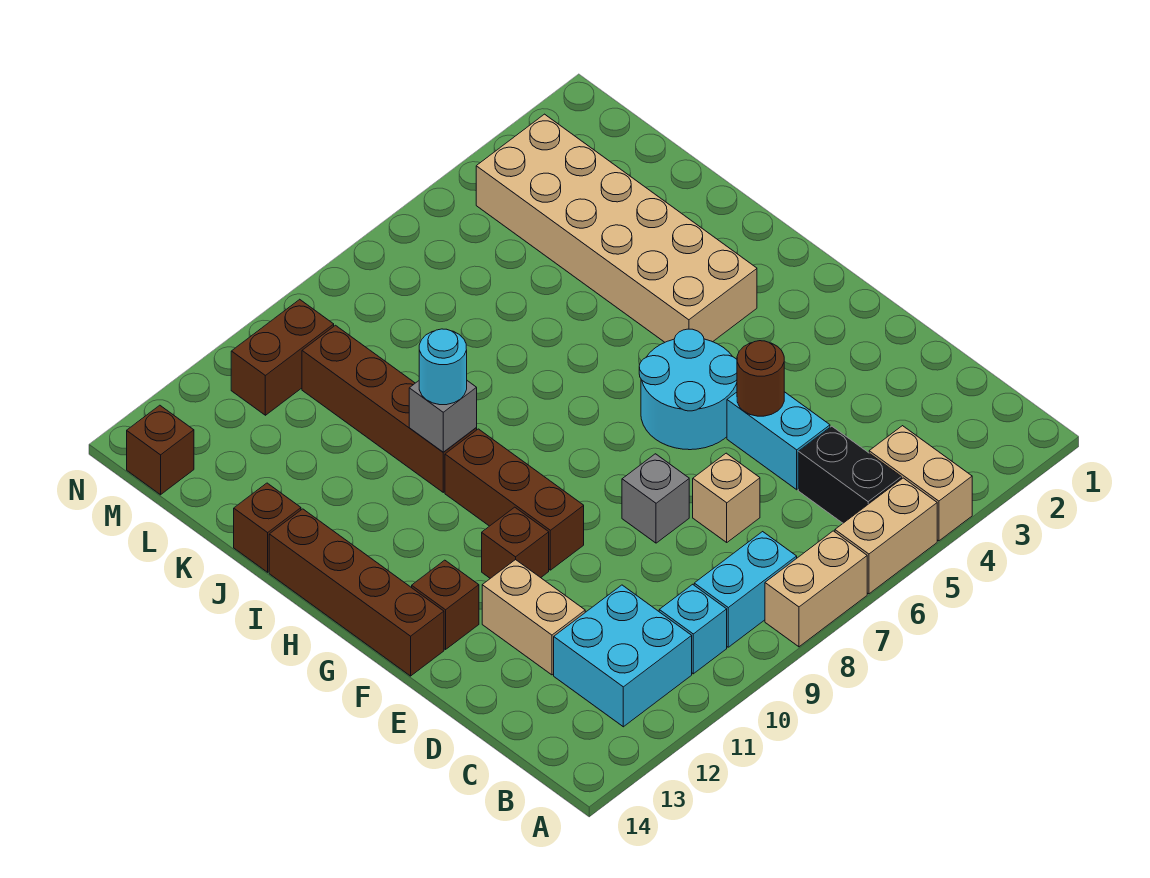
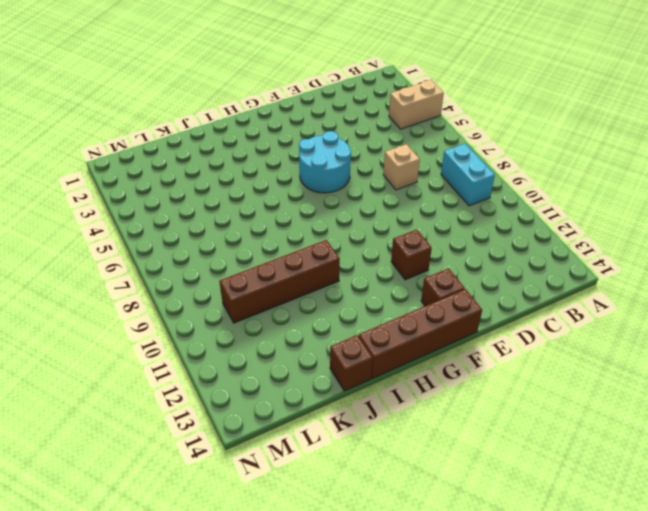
none -> tan 1x2 brick [835,478,937,594]
none -> tan 1x2 brick [765,531,867,647]
none -> black 1x2 brick [798,426,902,523]

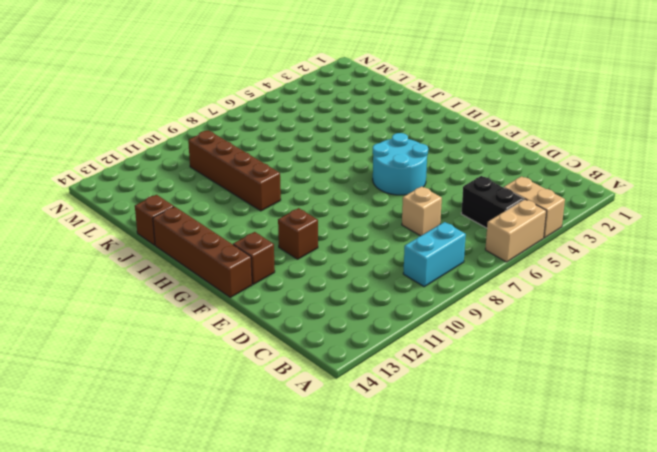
none -> tan 1x2 brick [765,531,867,647]
none -> cyan 1x1 brick [659,584,727,674]
none -> cyan 2x2 brick [554,585,692,727]

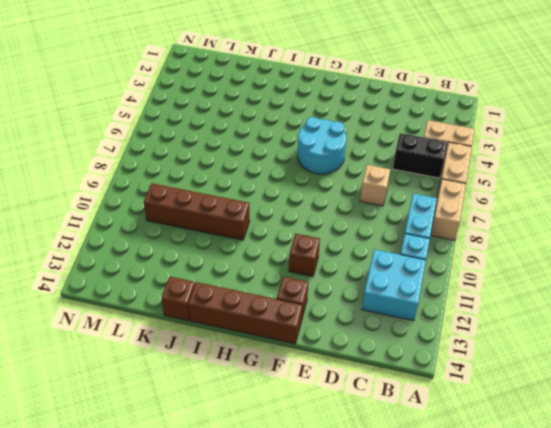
none -> cyan 1x2 brick [727,392,830,490]
none -> tan 1x2 brick [482,560,585,675]
none -> grey 1x1 brick [622,454,689,543]

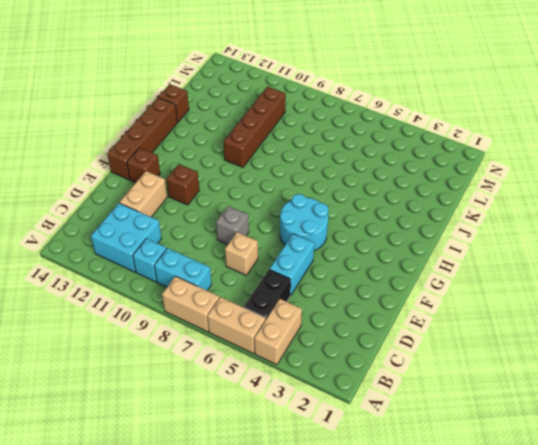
none -> brown 1x3 brick [445,429,584,570]
none -> tan 2x6 brick [476,114,757,342]
none -> brown 1x2 brick [231,299,334,415]

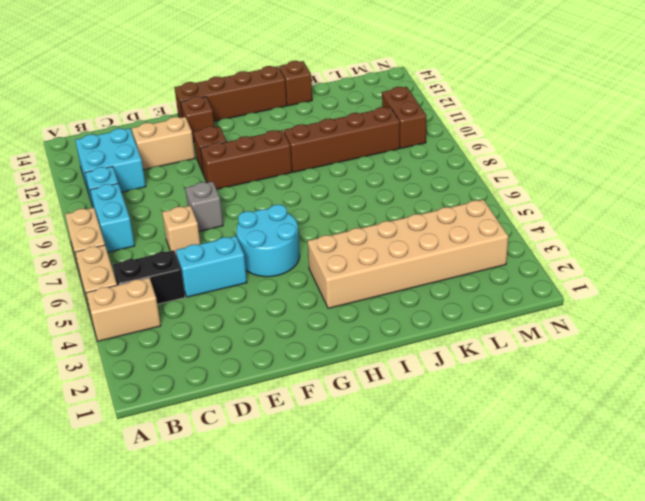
none -> brown 1x1 brick [127,405,194,495]
none -> brown 1x1 round brick [737,341,784,416]
none -> grey 1x1 brick [409,381,477,452]

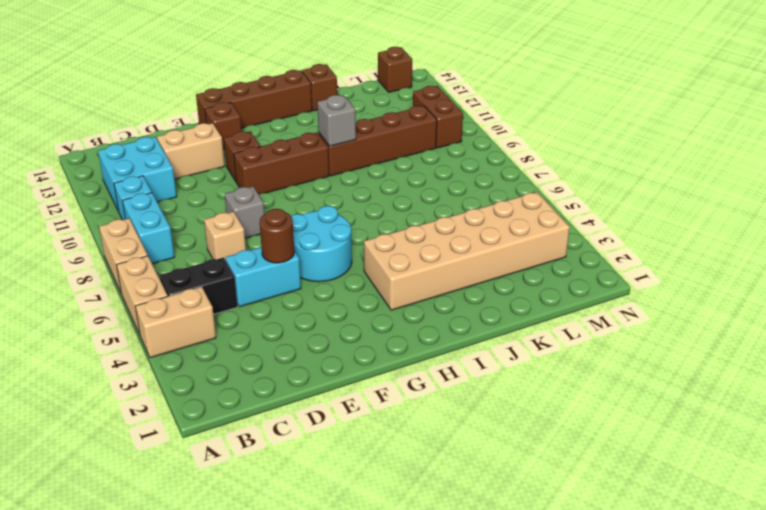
none -> cyan 1x1 round brick [419,329,467,405]

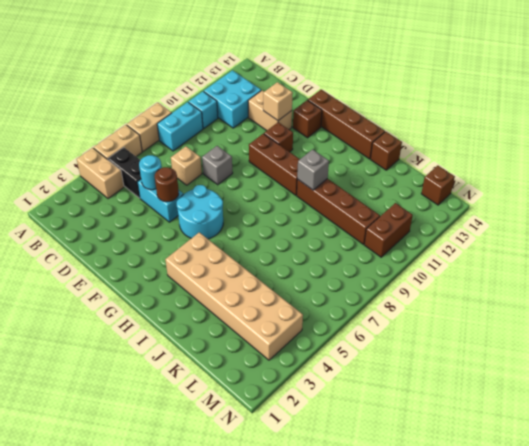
cyan 1x1 round brick [139,155,162,190] -> cyan 1x1 round brick moved to [419,329,467,405]
tan 1x1 brick [263,82,293,121] -> none

